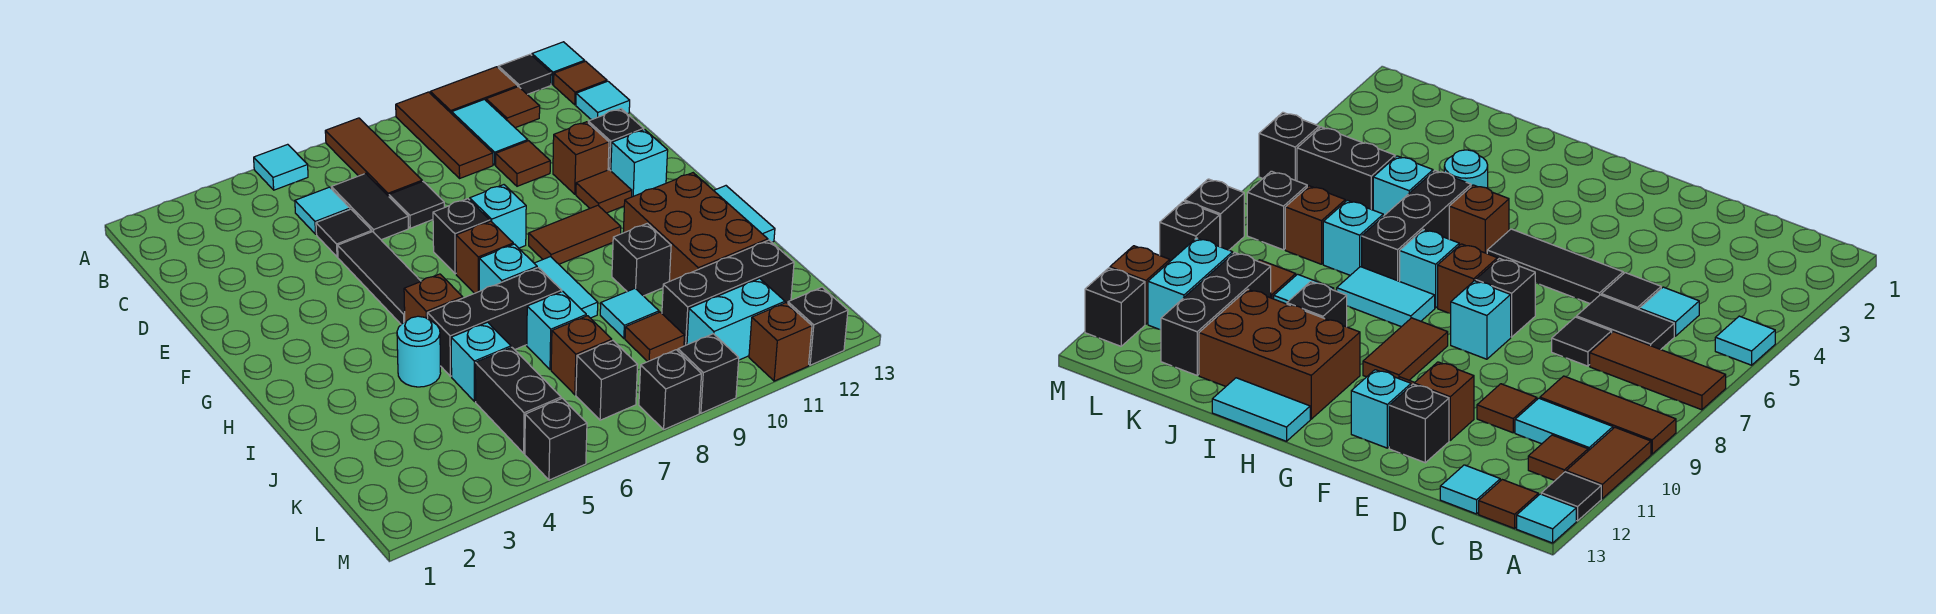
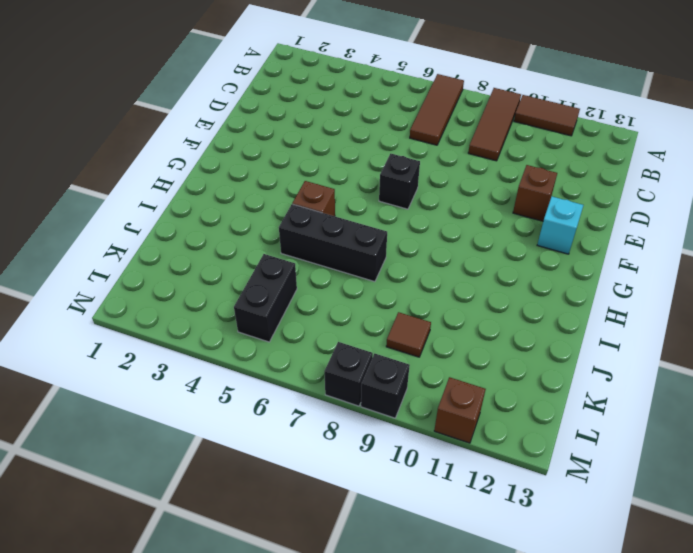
none -> cyan 1x1 tile [254,144,308,190]
none -> black 1x1 tile [498,54,551,94]
none -> cyan 1x1 tile [532,42,585,85]
none -> cyan 1x2 tile [452,99,528,165]

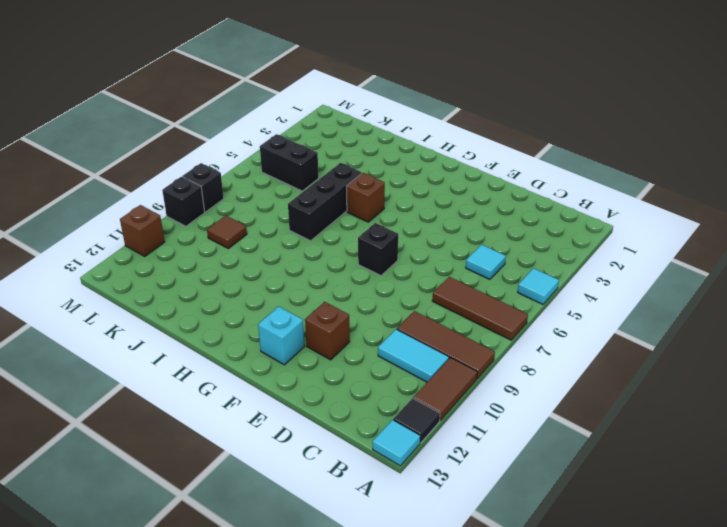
none -> brown 1x1 tile [486,87,540,128]
none -> brown 1x1 tile [554,61,607,105]
none -> black 1x2 tile [331,173,408,240]
none -> cyan 1x1 tile [576,81,630,120]

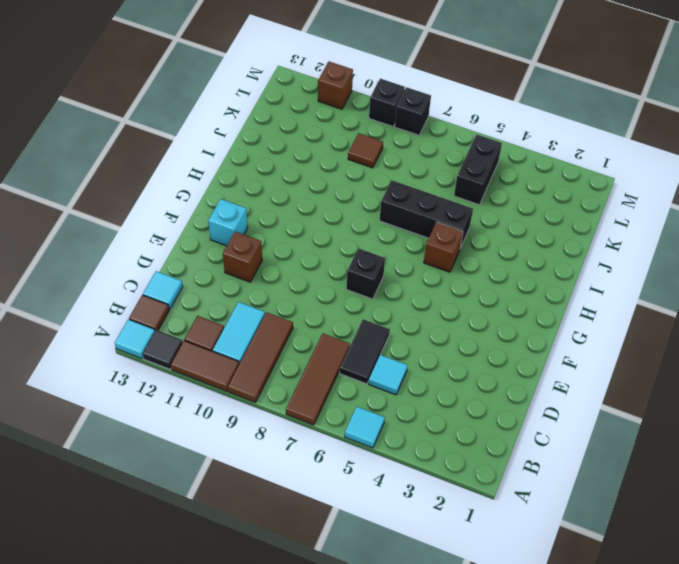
none -> black 1x1 tile [316,209,372,257]
none -> black 1x1 tile [389,181,444,228]
none -> brown 1x1 tile [496,141,550,186]
none -> black 1x3 tile [338,232,421,324]

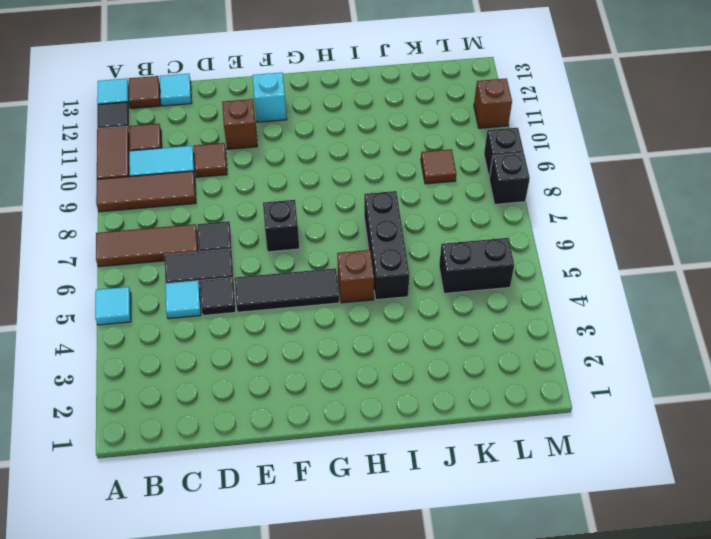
none -> black 1x1 brick [588,109,644,171]
none -> cyan 1x1 brick [470,185,526,248]
none -> brown 1x1 tile [576,170,632,213]
none -> brown 1x1 brick [456,221,513,293]

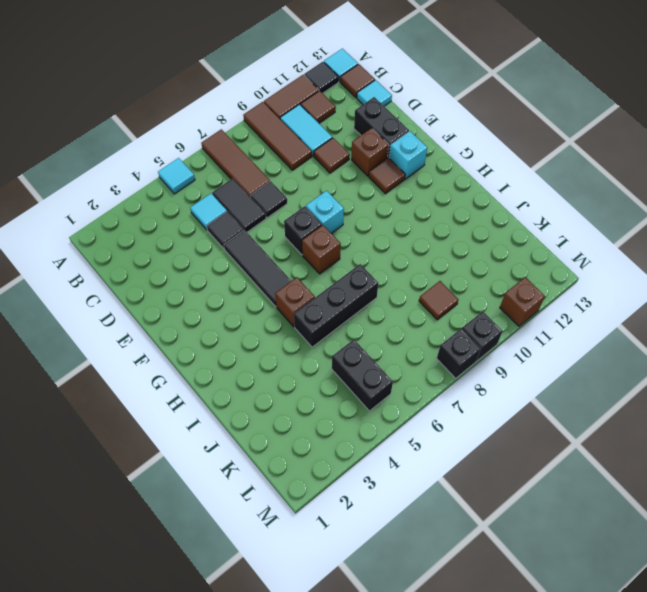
black 1x2 brick [354,97,409,158] -> black 1x1 brick [588,109,644,171]
none -> brown 1x2 tile [529,205,621,264]
none -> cyan 1x1 brick [479,244,537,291]
none -> cyan 1x2 tile [534,257,598,318]
none -> brown 2x3 brick [623,173,768,281]

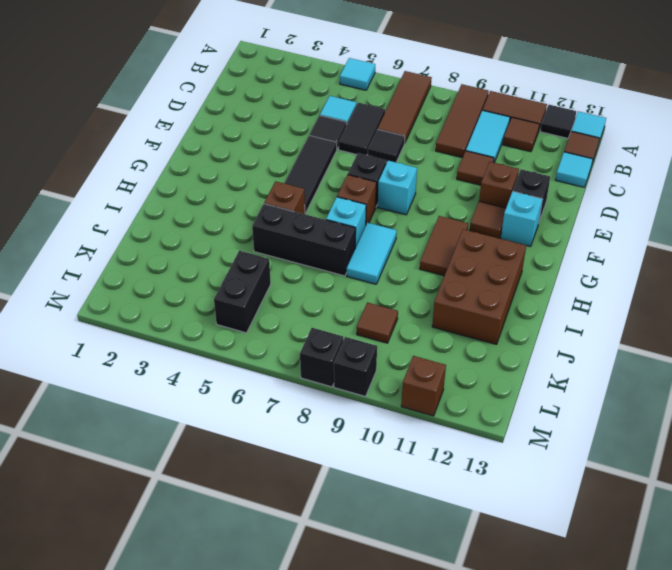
brown 1x2 tile [420,216,468,276] -> brown 1x2 tile turned to [529,205,621,264]
none -> cyan 1x2 tile [714,186,775,242]
none -> cyan 1x1 round brick [397,316,441,387]
none -> black 1x1 brick [612,223,671,296]
none -> cyan 1x1 brick [451,322,511,402]

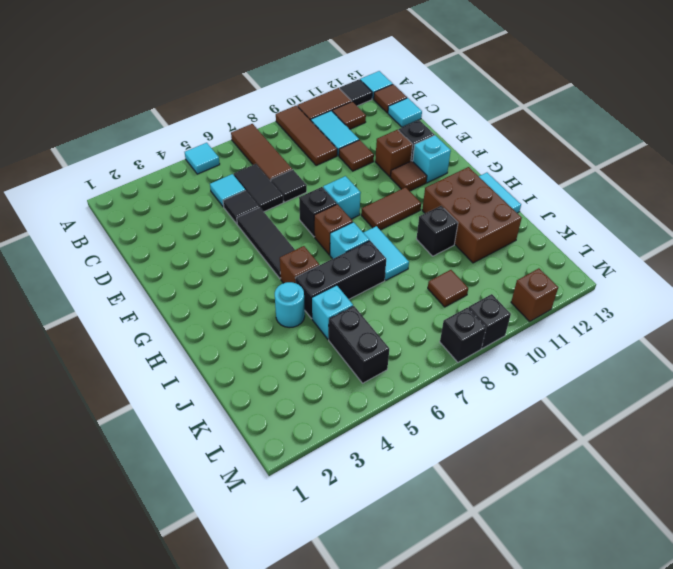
none -> cyan 1x1 brick [527,291,586,370]
none -> cyan 1x1 tile [600,289,659,338]
none -> brown 1x1 brick [551,316,612,395]
none -> black 1x3 brick [662,240,794,346]

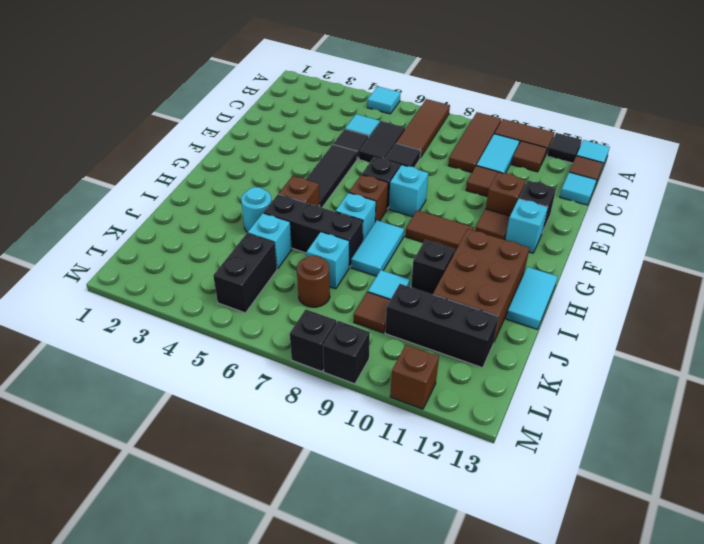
brown 1x1 round brick [297,256,330,307] -> brown 1x1 brick [551,316,612,395]
none -> black 1x1 brick [576,341,638,420]
none -> cyan 1x2 brick [687,278,785,360]
none -> black 1x1 brick [525,398,587,480]
none -> black 1x1 brick [788,287,848,365]

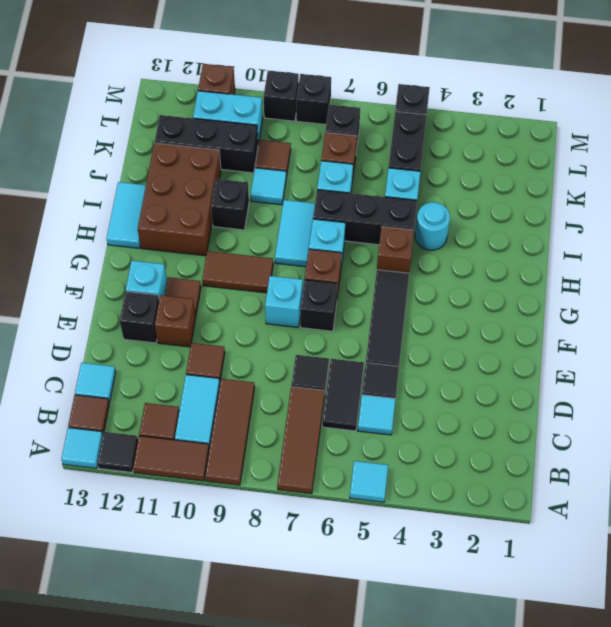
none -> black 1x1 brick [788,287,848,365]

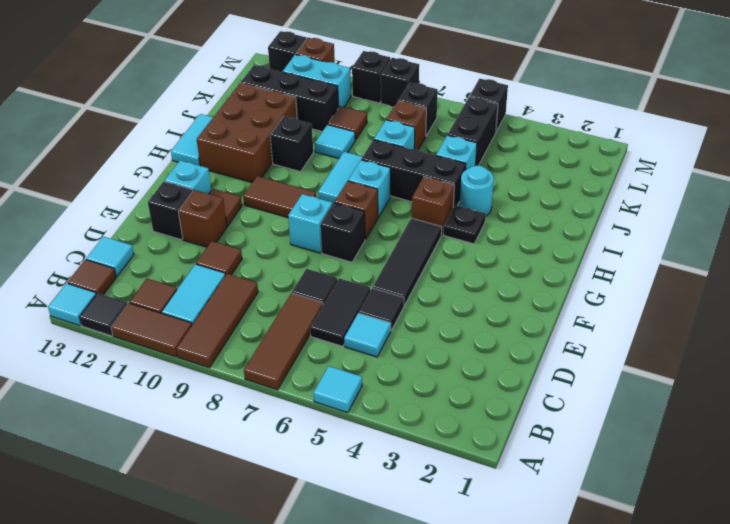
black 1x1 plate [444,205,486,244] -> none

